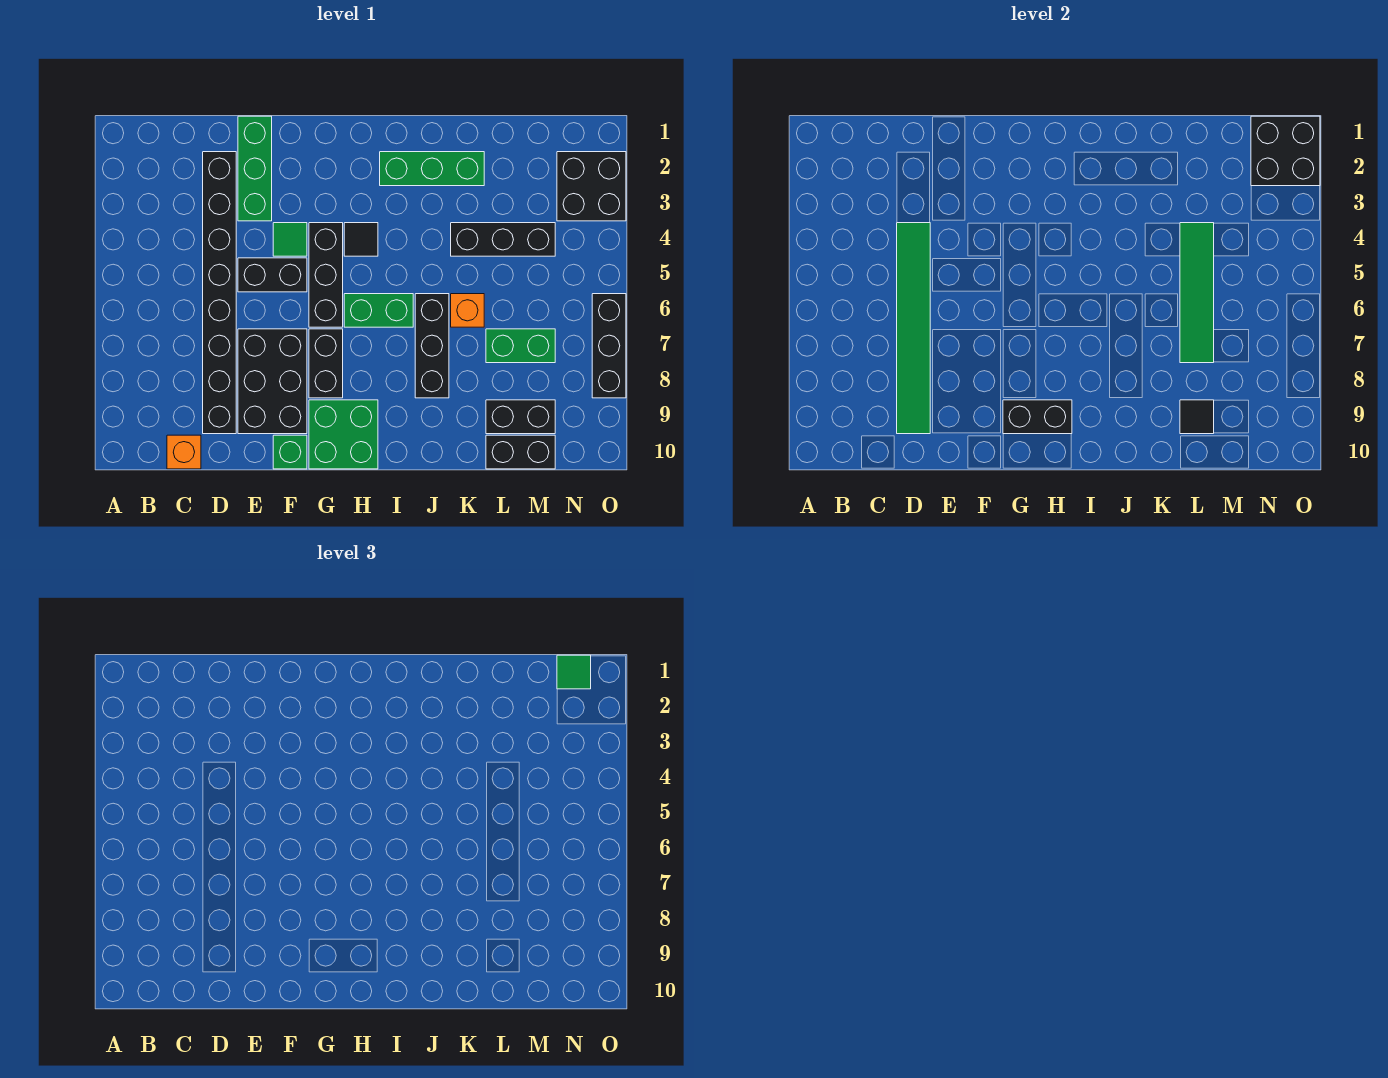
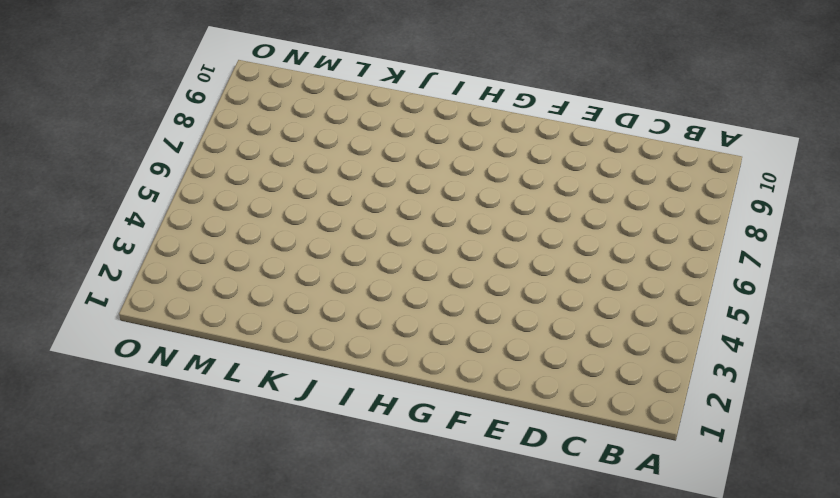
none -> orange 1x1 brick [167,435,201,469]
none -> black 1x8 brick [203,152,236,434]
none -> green 1x3 brick [238,116,272,221]

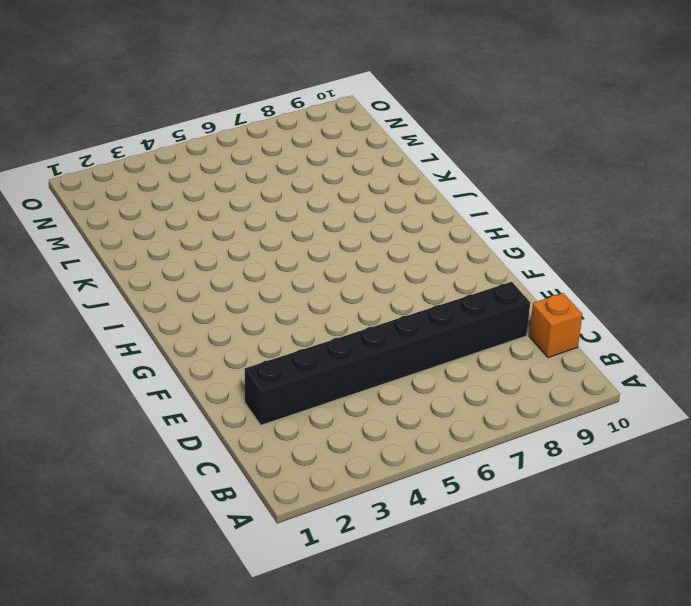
none -> green 1x3 brick [238,116,272,221]
none -> black 1x2 brick [238,258,307,292]
none -> black 2x3 brick [238,329,307,434]

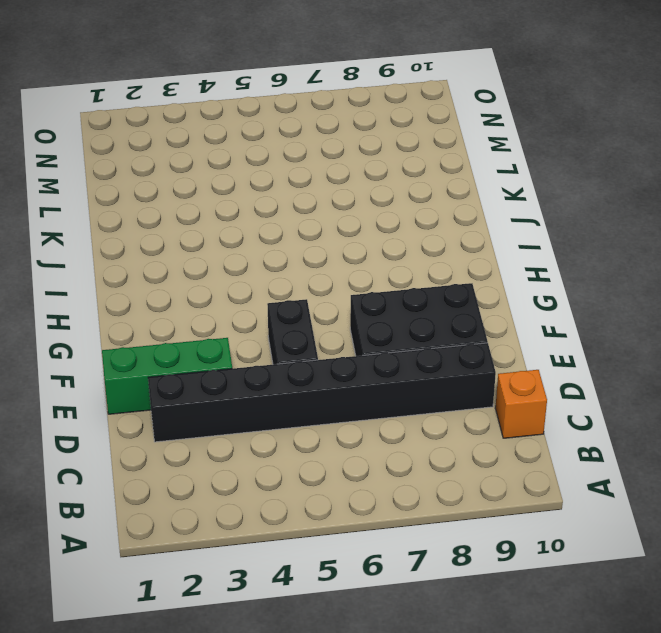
none -> green 1x1 tile [273,223,307,256]
none -> green 1x1 brick [273,435,307,469]
none -> black 1x3 brick [309,223,343,327]

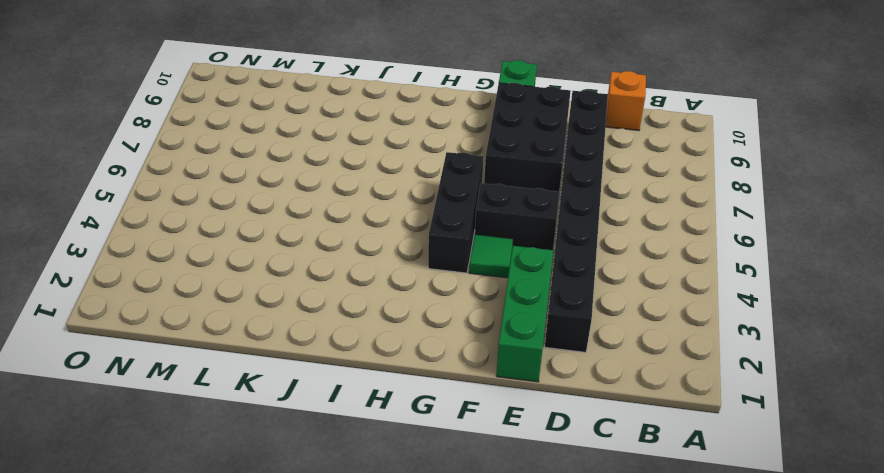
none -> black 1x2 brick [309,329,343,398]
none -> green 2x2 brick [309,400,378,469]
none -> black 1x1 tile [344,223,378,256]

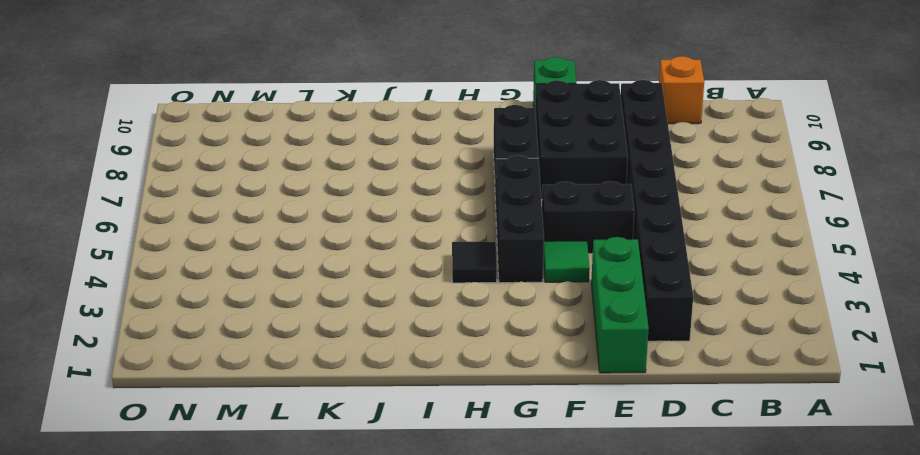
none -> green 2x2 brick [309,400,378,469]
none -> green 1x2 brick [344,294,413,327]
none -> green 1x3 brick [380,152,484,186]

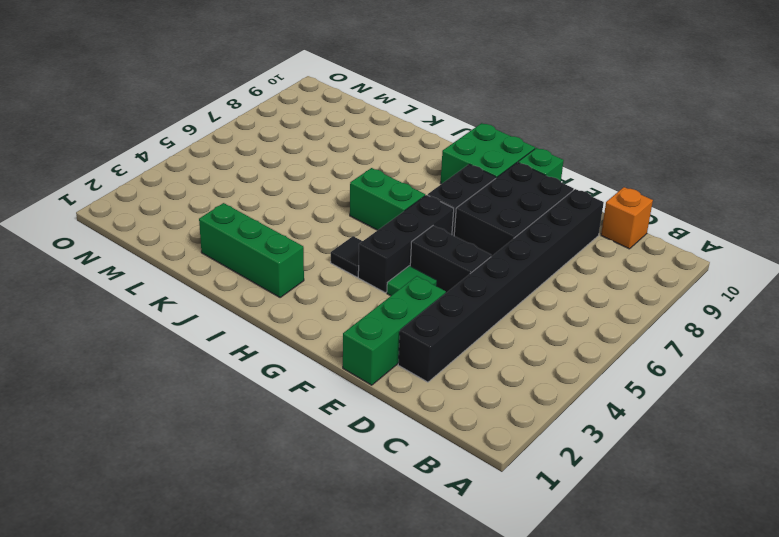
none -> black 1x3 brick [415,294,449,398]
none -> black 1x3 brick [451,223,555,256]
none -> orange 1x1 brick [451,294,484,327]

